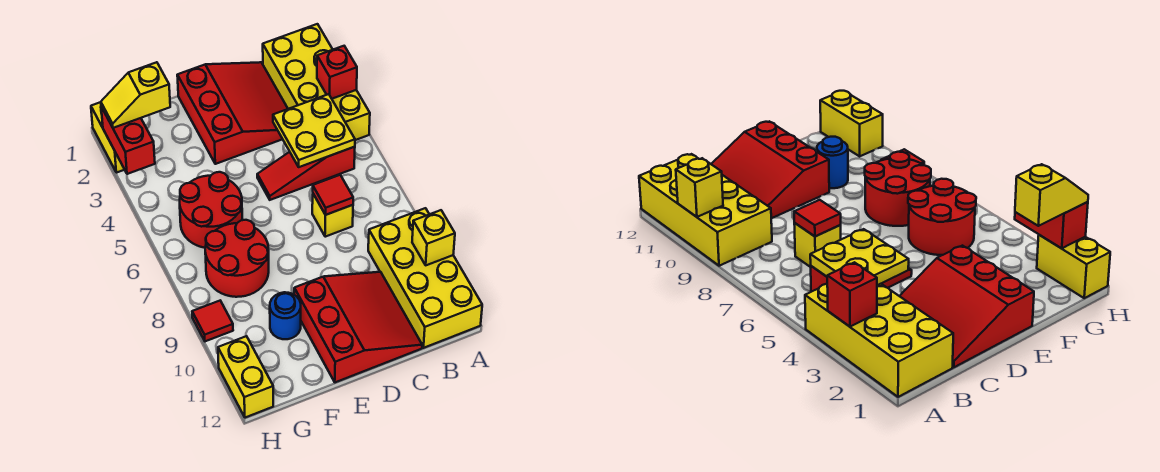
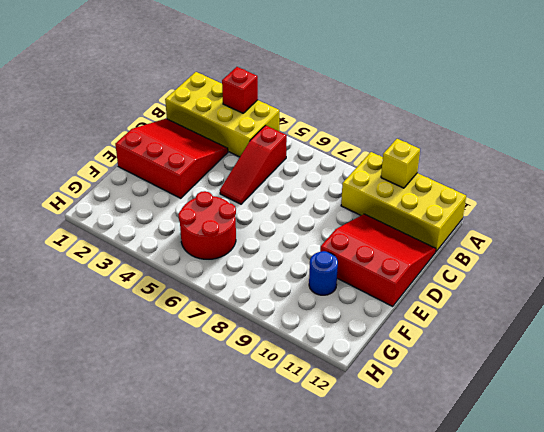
none -> yellow 1x1 brick [312,194,353,237]
none -> red 2x2 round brick [205,220,269,297]
none -> yellow 1x2 brick [91,102,125,173]

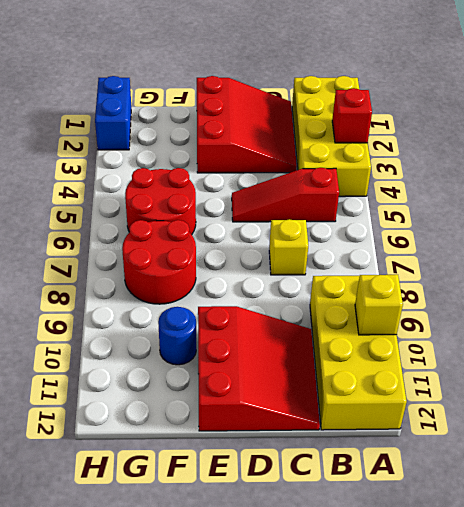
blue 1x2 brick [95,76,131,150] -> yellow 1x2 brick [91,102,125,173]
none -> red 1x1 tile [192,301,233,341]
none -> yellow 1x2 brick [218,336,273,418]
none -> yellow 2x2 plate [273,94,355,167]

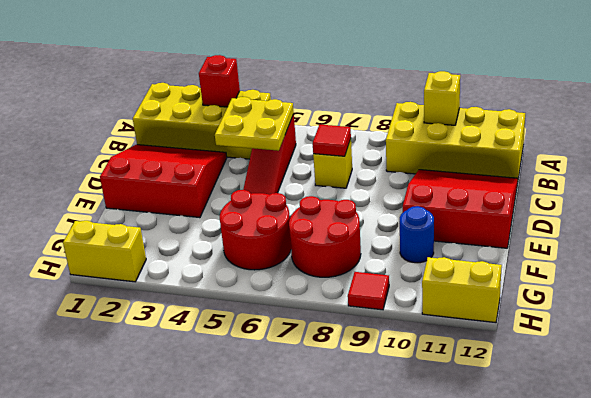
none -> red 1x2 brick [101,107,155,174]
none -> yellow 1x2 slope [101,62,170,128]

